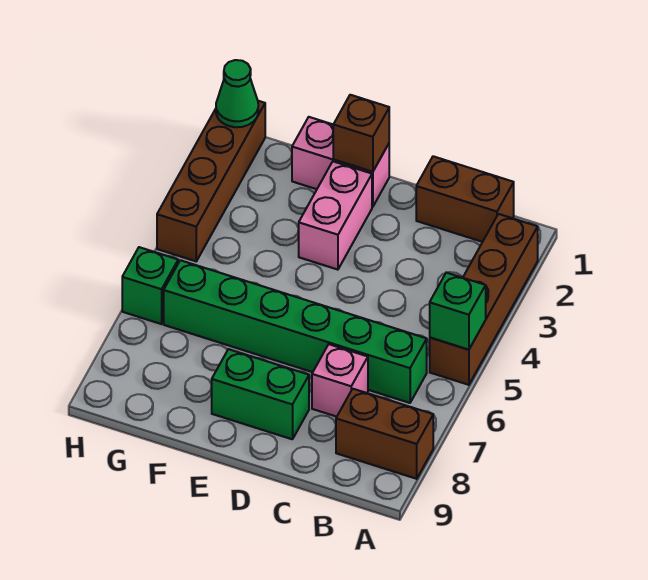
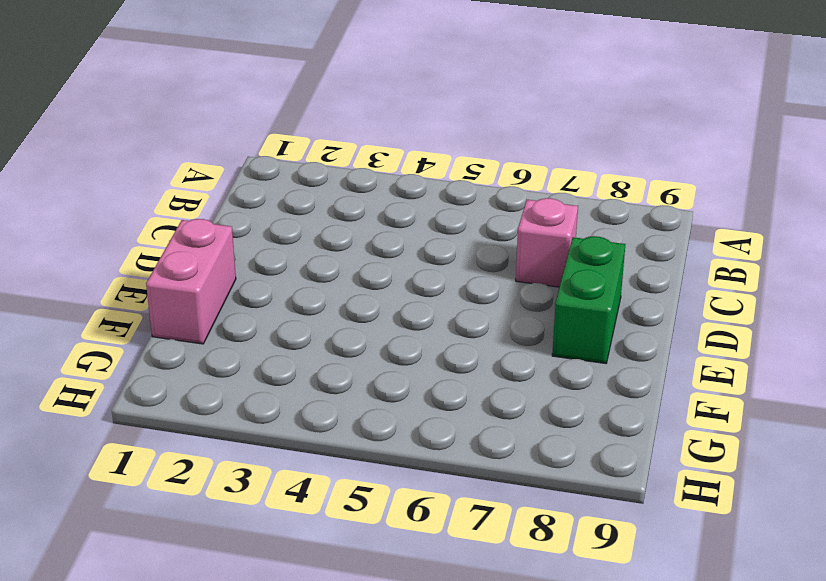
none -> brown 1x4 brick [430,214,538,385]
none -> brown 1x2 brick [336,389,433,479]
none -> brown 1x2 brick [416,156,514,242]

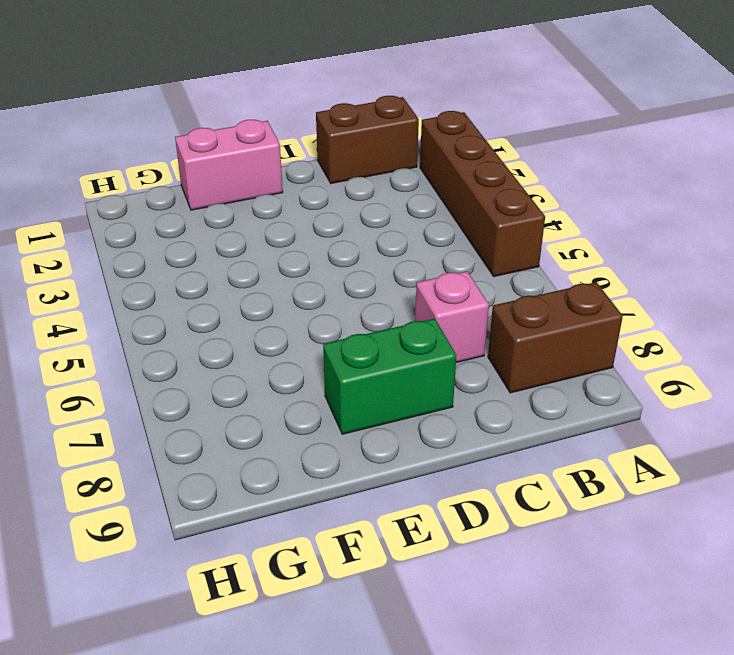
none -> green 1x6 brick [164,260,427,403]
none -> pink 1x2 brick [299,161,372,270]
none -> brown 1x4 brick [157,101,265,261]

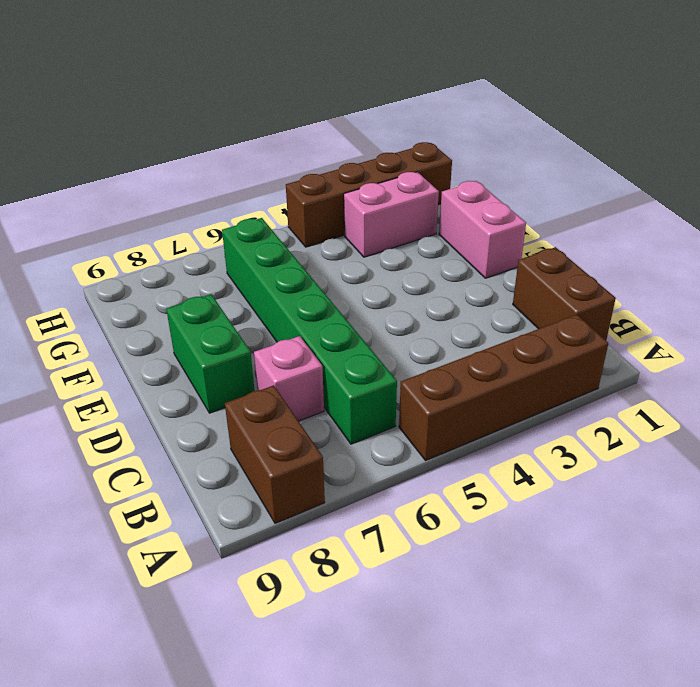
pink 1x2 brick [344,172,439,257] -> pink 1x2 brick moved to [299,161,372,270]
none -> green 1x1 brick [122,247,178,324]
none -> green 1x1 brick [430,273,486,350]
none -> brown 1x1 brick [333,95,389,172]

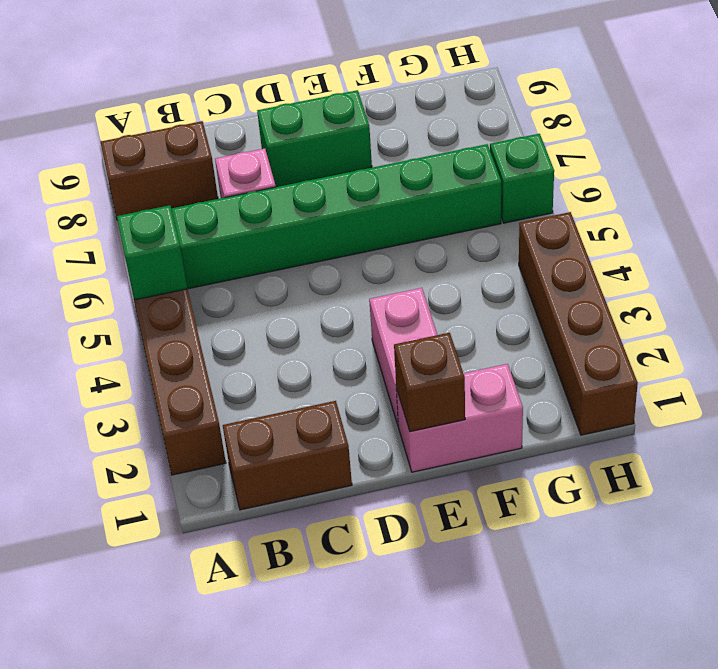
none -> green 1x1 cone [216,60,258,127]

